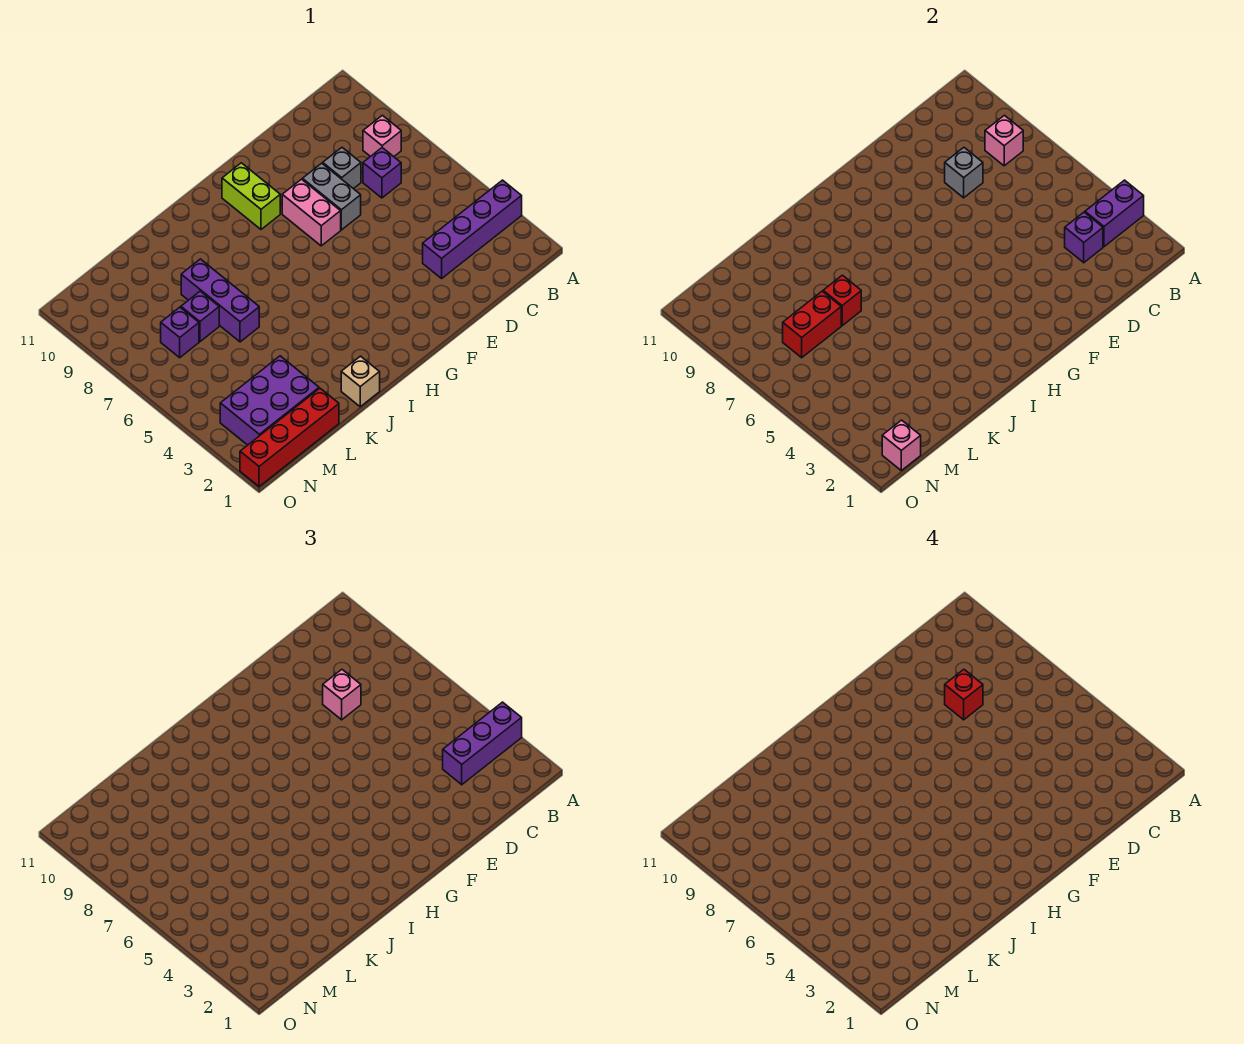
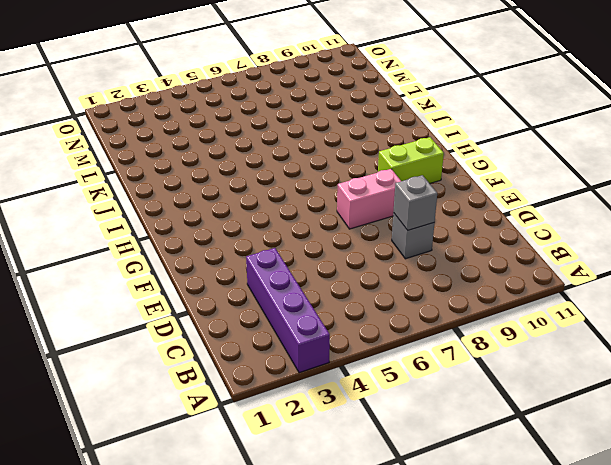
none -> pink 1x1 brick [363,115,401,157]
none -> purple 1x1 brick [363,148,401,198]
none -> grey 1x2 brick [302,163,361,230]

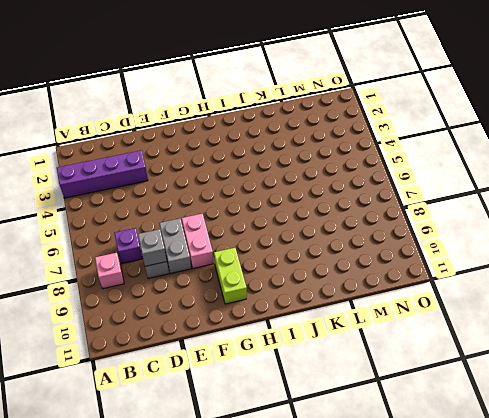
none -> tan 1x1 brick [341,356,380,407]
none -> purple 1x3 brick [181,259,259,342]
none -> red 1x4 brick [240,388,339,487]

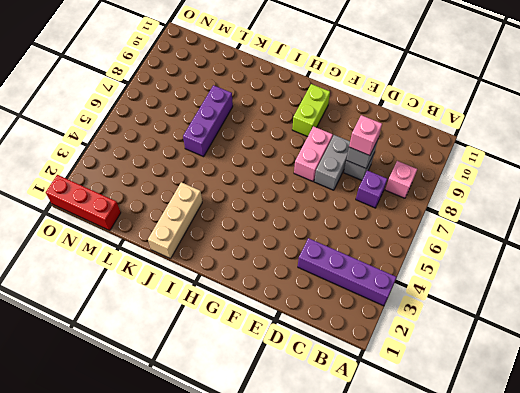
tan 1x3 brick [148,182,202,259] -> tan 1x1 brick [341,356,380,407]
red 1x3 brick [46,175,121,230] -> red 1x4 brick [240,388,339,487]
none -> purple 2x3 brick [220,356,319,445]
none -> purple 1x1 brick [181,291,219,342]
none -> purple 1x1 brick [161,307,199,358]

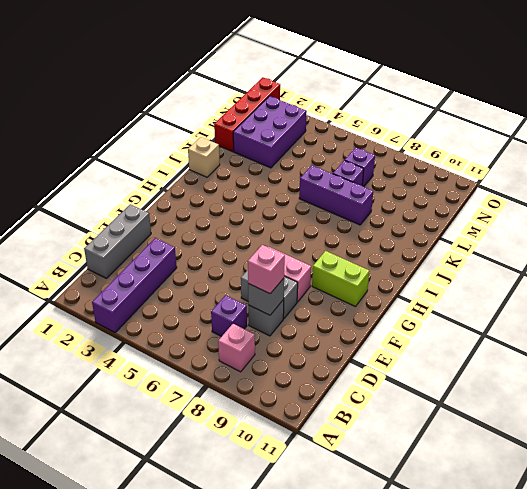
grey 1x3 brick [84,204,151,278] -> none
none -> purple 1x2 brick [1085,180,1144,247]
none -> pink 1x1 brick [985,115,1023,166]
none -> purple 1x1 brick [1065,212,1103,263]

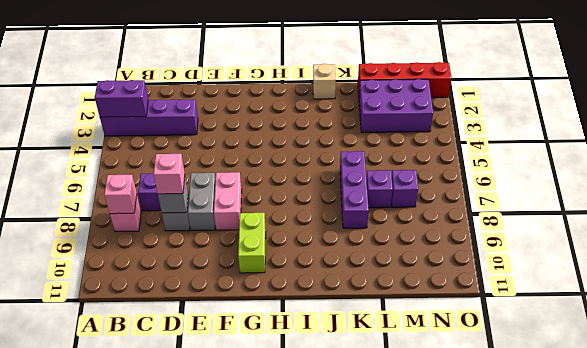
none -> purple 1x1 brick [1065,212,1103,263]
none -> red 1x1 brick [823,275,861,326]
none -> red 1x2 brick [783,291,841,358]

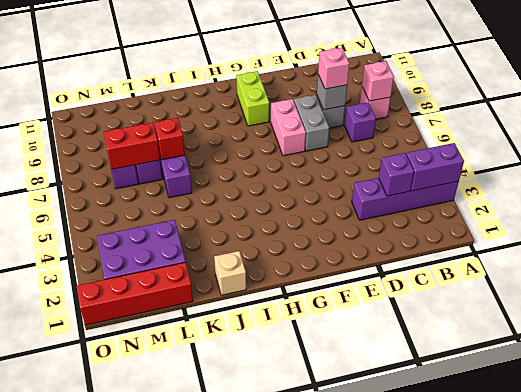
none -> pink 1x1 brick [882,420,921,471]
none -> purple 1x3 brick [443,702,522,785]
none -> red 1x1 brick [945,670,983,720]

